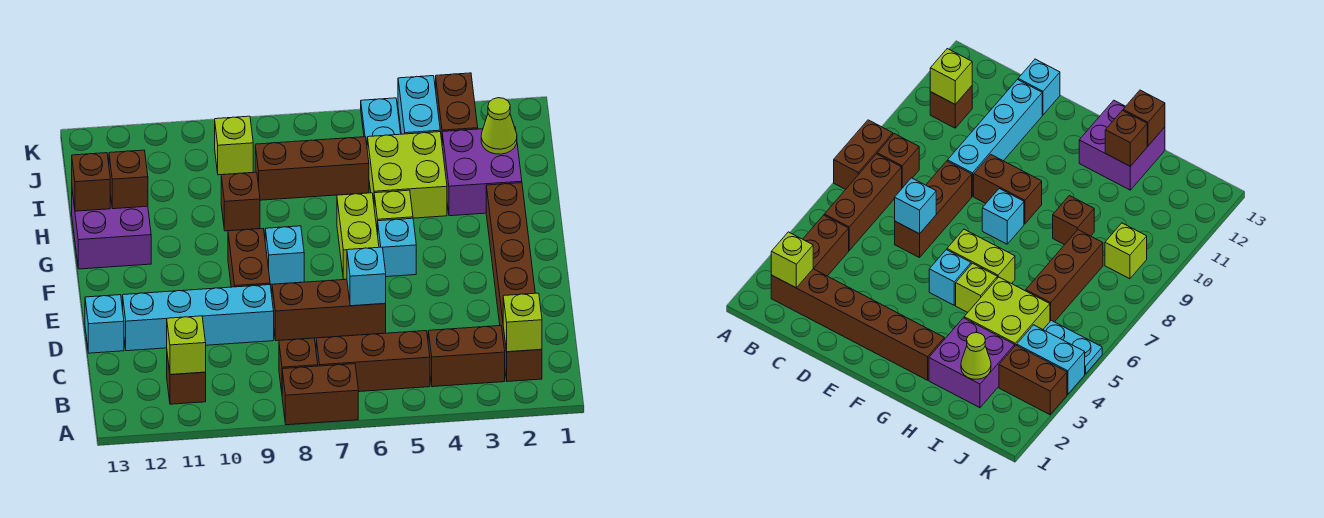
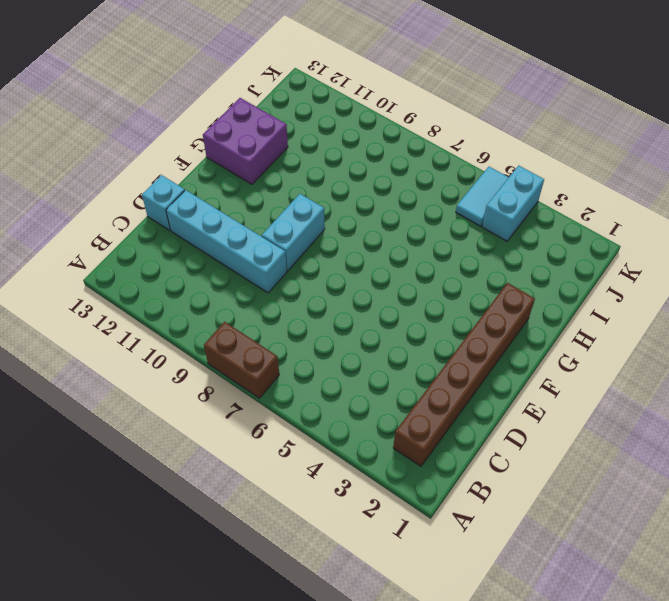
cyan 1x2 brick [262,194,325,271] -> brown 1x2 brick [228,229,270,287]
cyan 1x2 tile [456,167,509,226] -> cyan 1x2 plate [361,98,401,143]
none -> brown 1x2 brick [428,326,505,387]
none -> brown 1x3 brick [316,331,430,392]
none -> brown 1x1 brick [279,338,318,392]

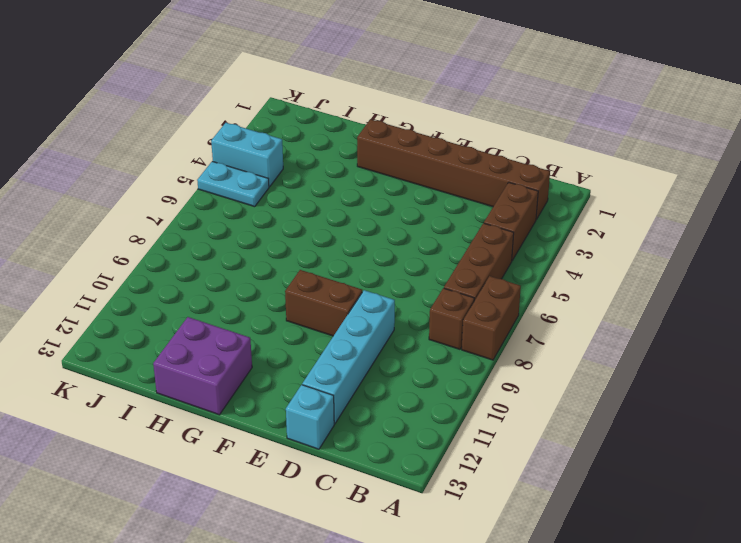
none -> brown 1x1 brick [167,355,206,404]
none -> brown 1x3 brick [272,279,386,341]
none -> cyan 1x1 brick [378,218,416,277]

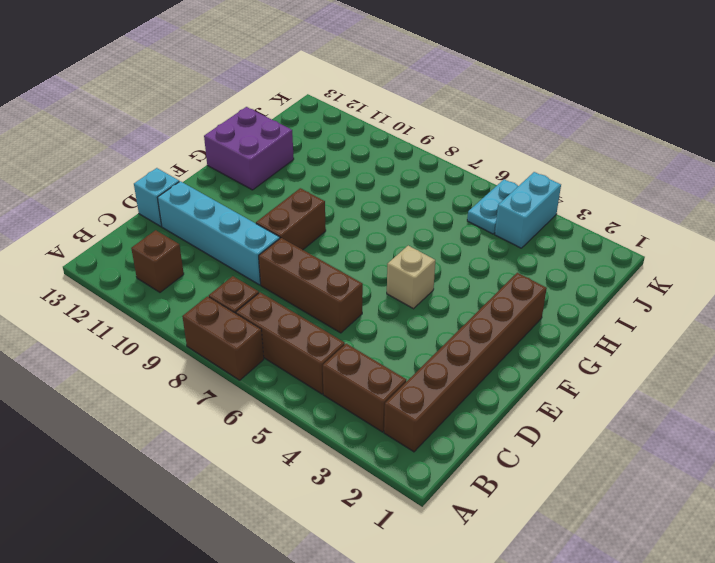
tan 1x1 brick [387,246,435,309] -> cyan 1x1 brick [378,218,416,277]
none -> lime 1x2 brick [337,193,379,279]
none -> cyan 1x1 brick [265,226,304,284]
none -> lime 1x1 brick [374,190,413,235]

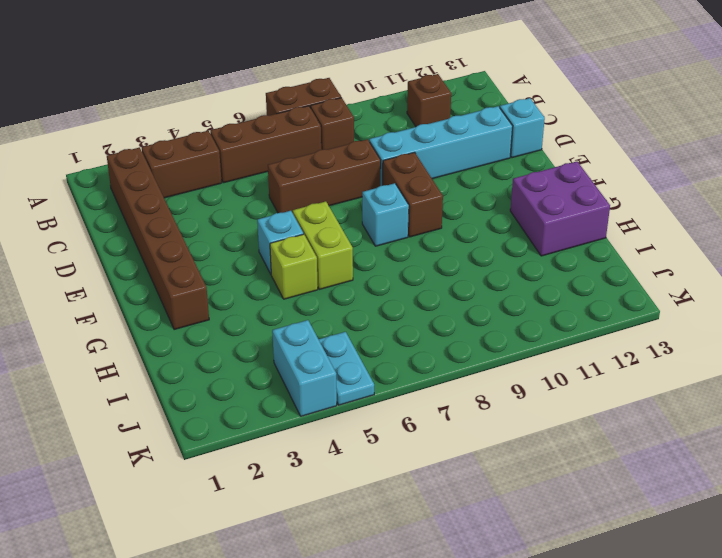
none -> purple 2x2 brick [442,128,522,216]
none -> lime 2x2 brick [367,132,447,218]
none -> brown 1x1 brick [221,172,260,231]

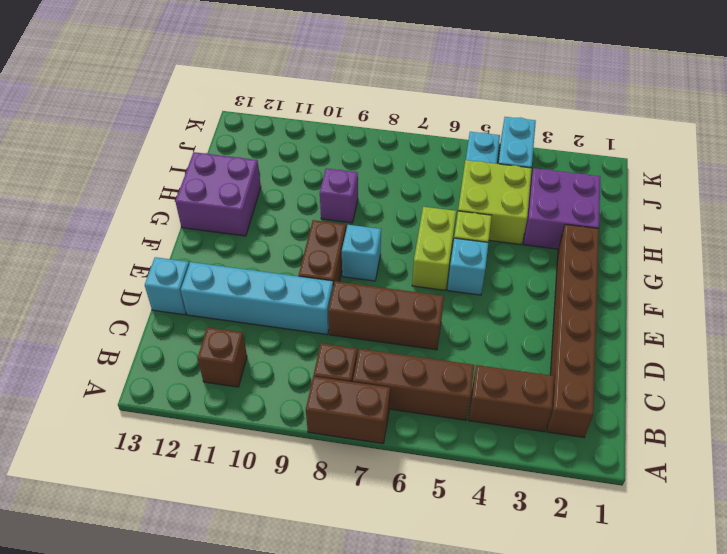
purple 1x1 brick [320,168,358,223] -> brown 1x1 brick [221,172,260,231]
none -> brown 1x3 brick [255,137,369,200]
none -> brown 1x2 brick [436,73,478,140]
none -> lime 1x1 brick [215,116,253,175]

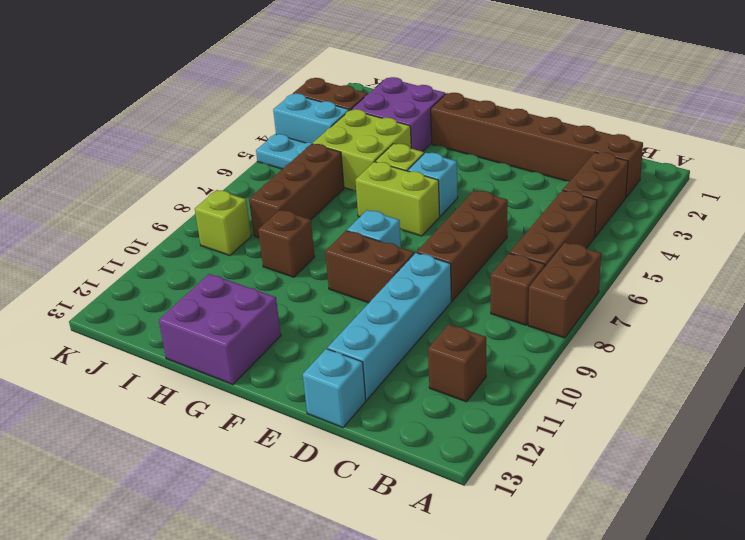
none -> lime 1x1 brick [503,293,542,352]
none -> lime 1x1 brick [167,316,206,375]
none -> cyan 1x1 brick [347,247,386,306]

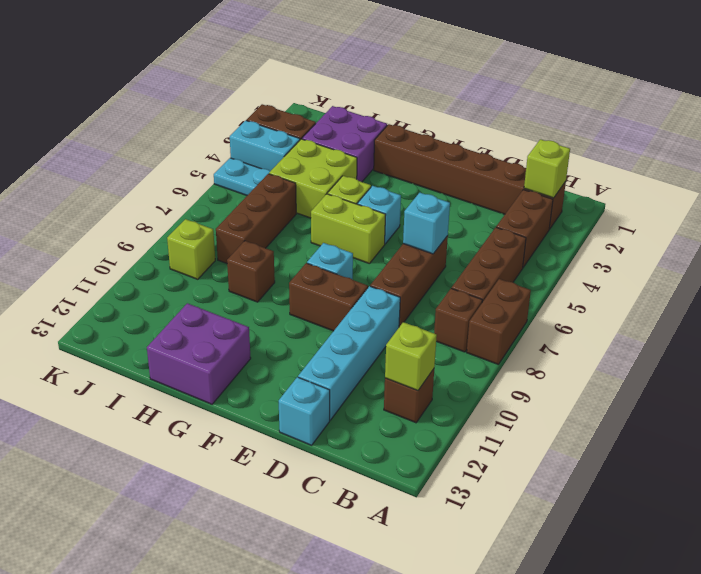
none -> brown 1x1 brick [109,150,148,209]
none -> brown 1x1 brick [72,153,110,211]
none -> lime 1x1 cone [481,98,517,154]

